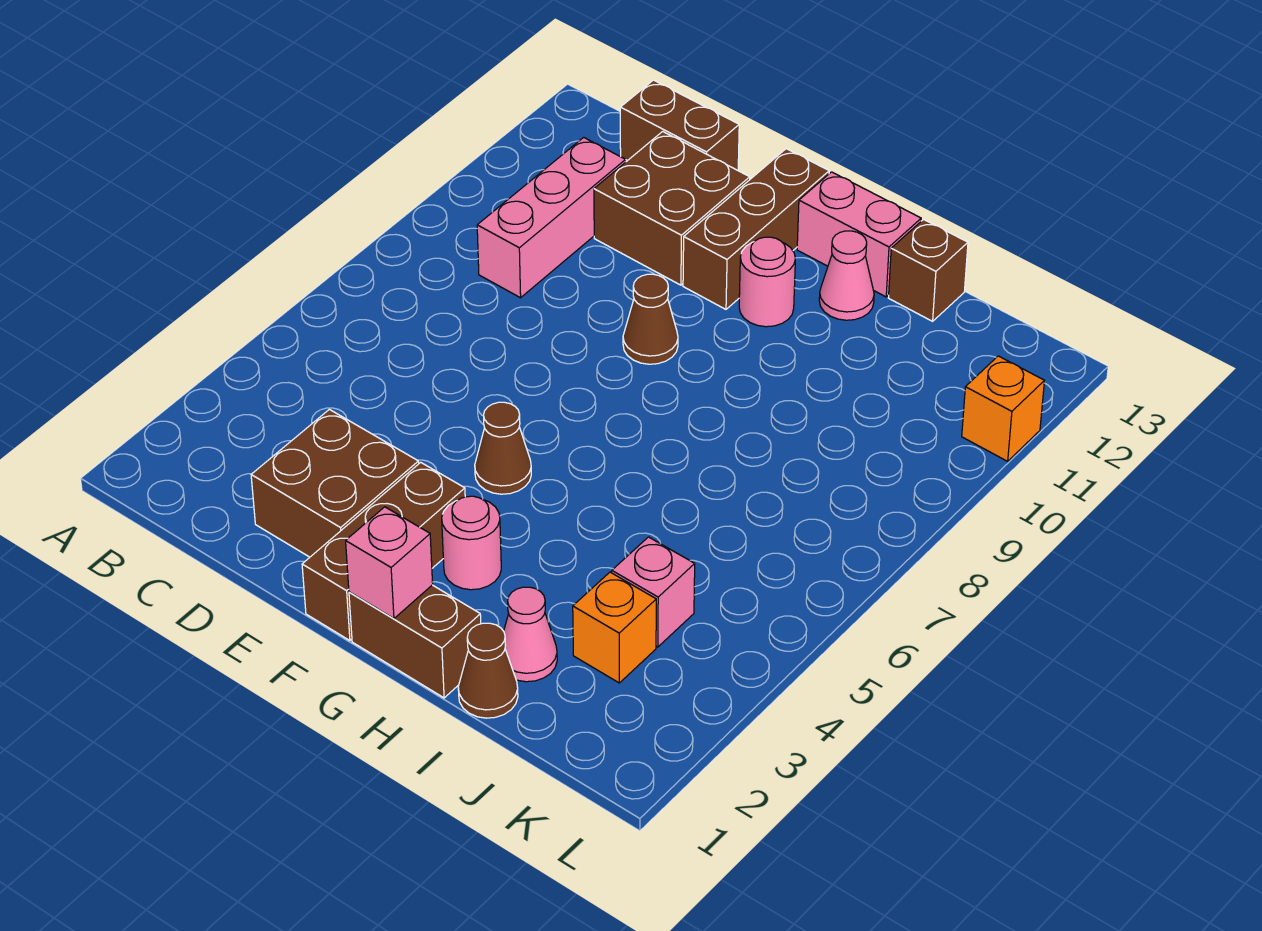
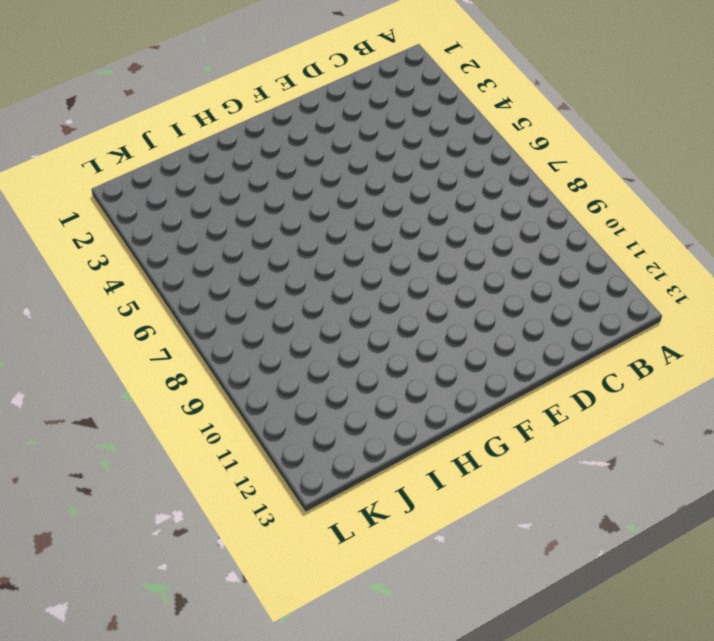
none -> pink 1x3 brick [477,137,626,298]
none -> brown 1x2 brick [620,80,739,170]
none -> brown 2x2 brick [251,409,419,557]

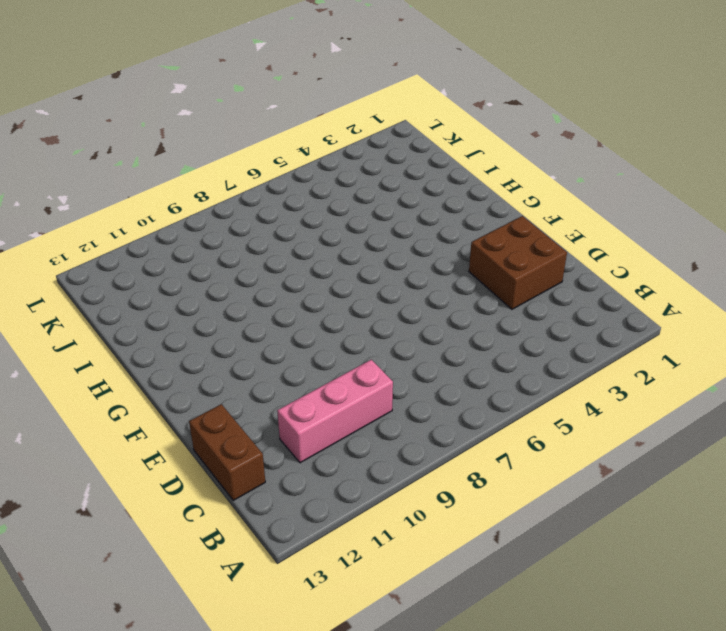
none -> brown 2x2 brick [594,131,750,285]
none -> brown 1x3 brick [302,462,465,641]
none -> brown 1x1 cone [475,402,531,494]

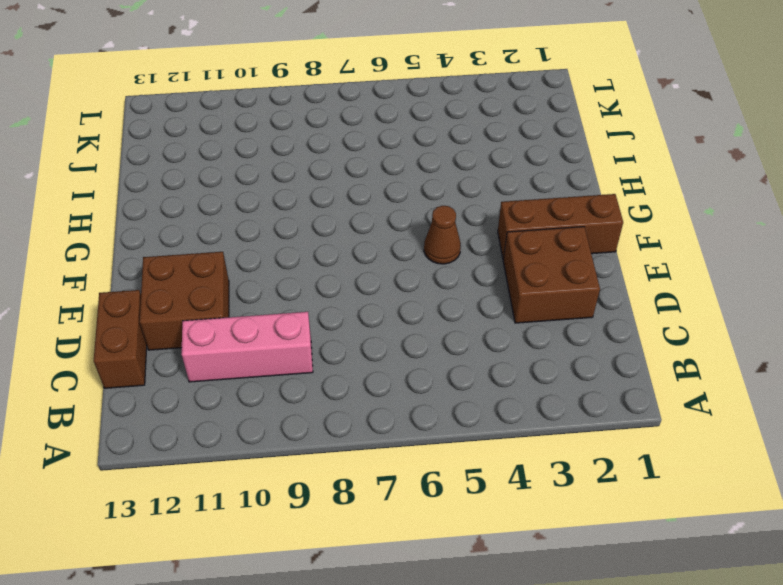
none -> brown 1x1 cone [623,274,678,364]
none -> brown 1x3 brick [683,149,829,309]
none -> brown 1x2 brick [349,585,481,698]

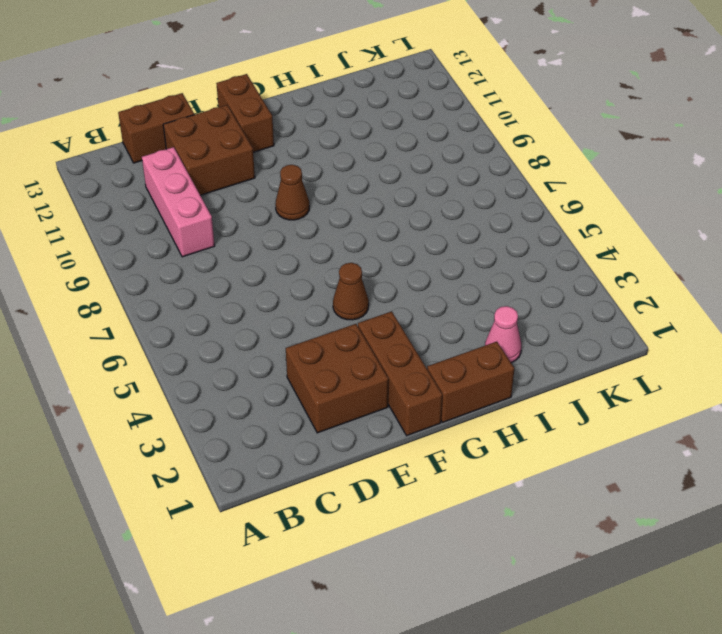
brown 1x2 brick [216,74,274,152] -> brown 1x3 brick [683,149,829,309]
none -> pink 1x1 round brick [442,496,501,590]
none -> pink 1x1 round brick [739,237,795,327]
none -> pink 1x2 brick [797,172,921,297]

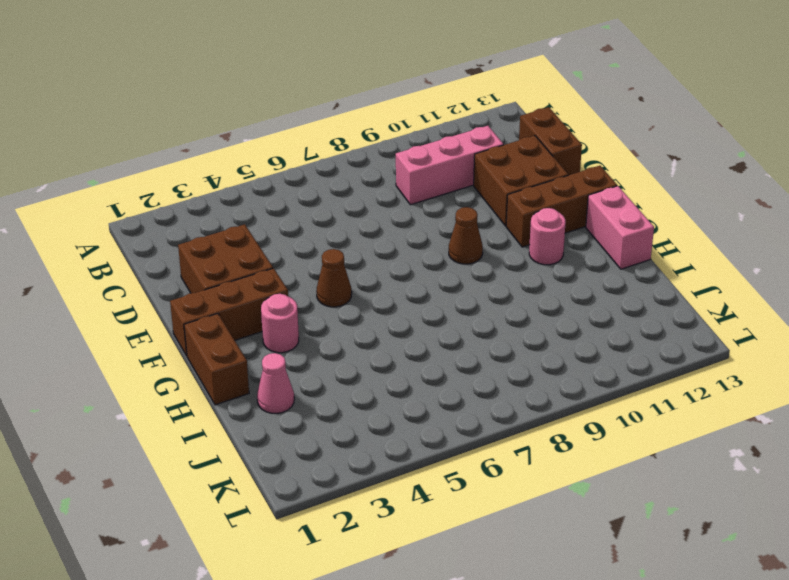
none -> pink 1x1 cone [819,231,874,320]
none -> brown 1x1 cone [458,623,518,718]
none -> brown 1x1 brick [889,219,968,321]

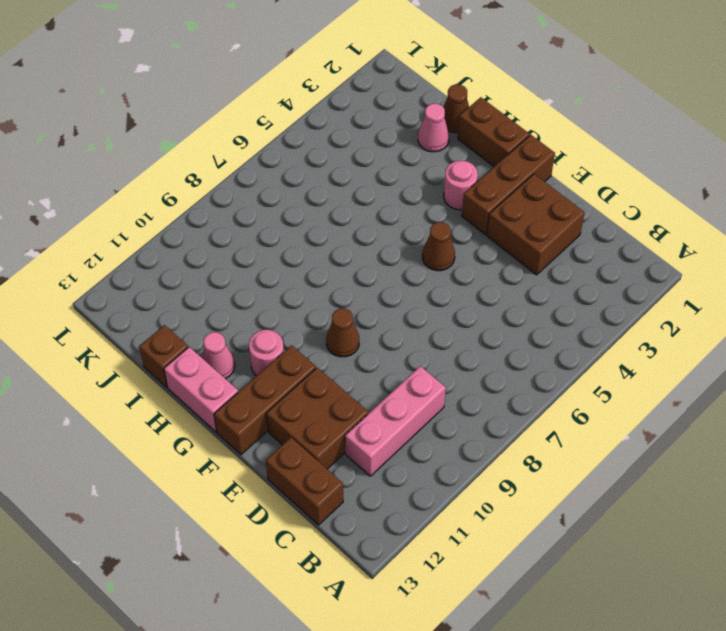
none -> orange 1x1 brick [573,572,656,683]
none -> pink 1x1 brick [612,537,695,647]
none -> orange 1x1 brick [962,356,1044,461]

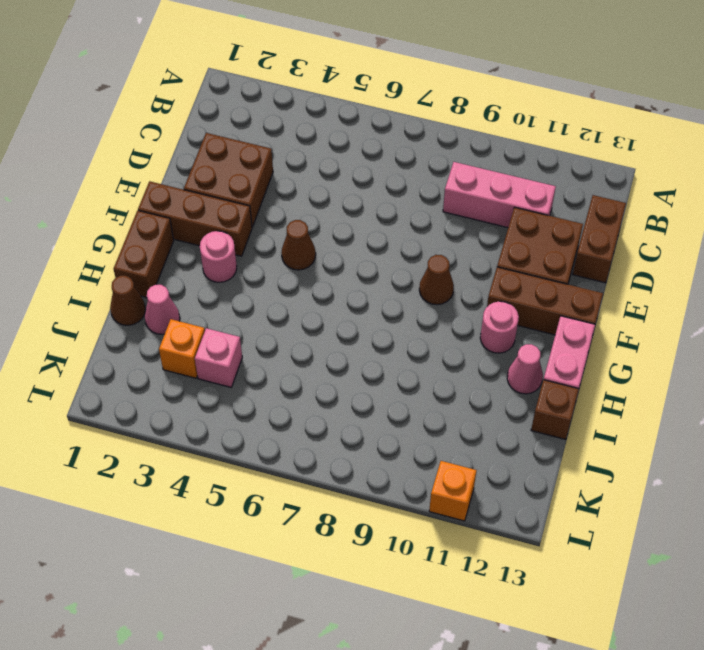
none -> pink 1x1 brick [346,507,433,619]

